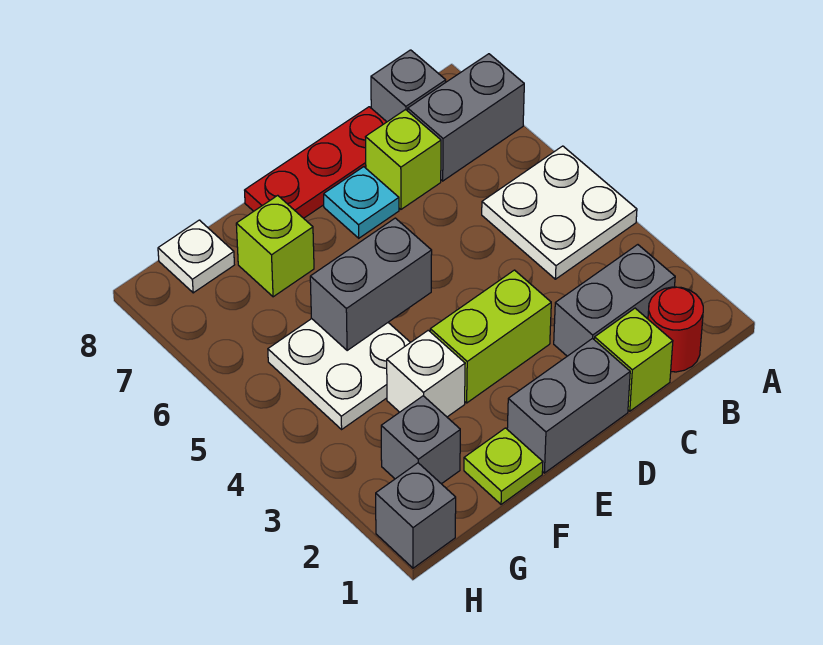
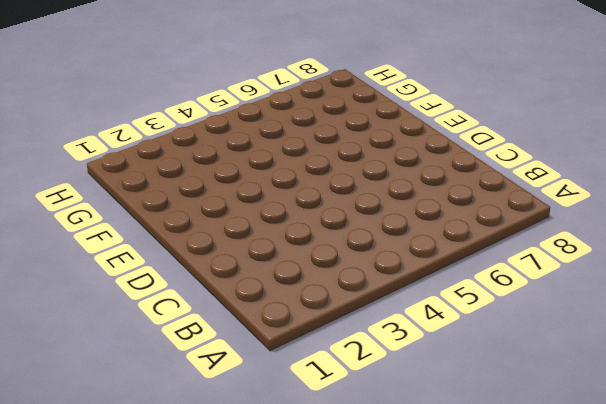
none -> white 2x2 plate [482,146,637,279]
none -> grey 1x2 brick [408,54,524,181]
none -> red 1x1 round brick [648,287,703,372]

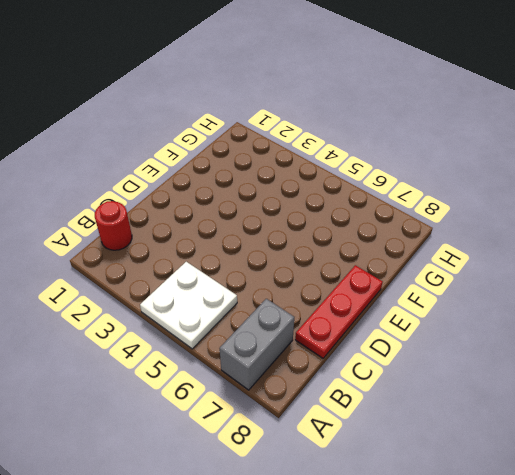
none -> grey 1x2 brick [554,245,675,356]
none -> grey 1x1 brick [371,50,446,122]
none -> lime 1x1 brick [594,308,673,411]

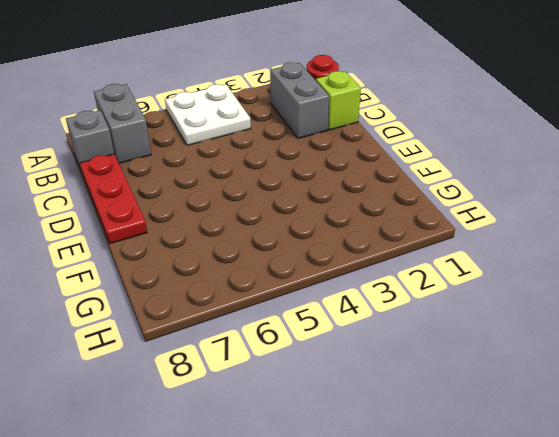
none -> lime 1x1 brick [366,110,441,209]
none -> grey 1x2 brick [507,338,630,473]
none -> lime 1x2 brick [430,270,551,403]

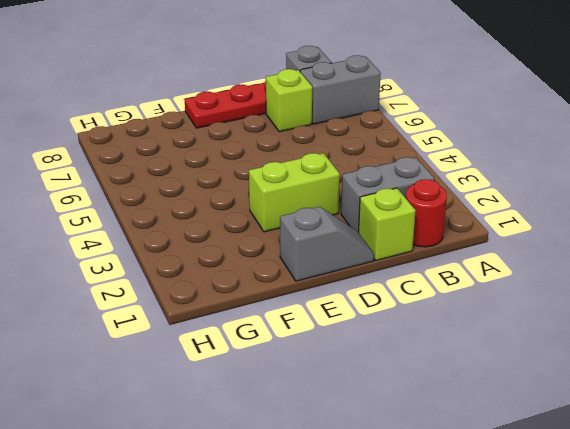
grey 1x2 slope [280,207,374,281] -> grey 1x2 brick [507,338,630,473]
none -> white 2x2 plate [482,146,637,279]
none -> cyan 1x1 plate [324,167,399,238]
none -> lime 1x1 plate [464,428,543,504]

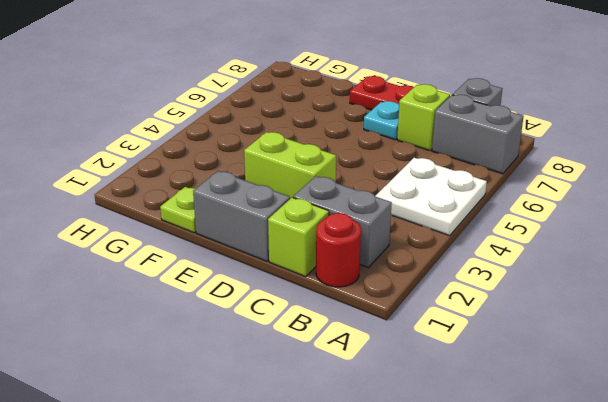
none -> white 1x1 brick [387,330,465,417]
none -> white 2x2 plate [268,319,410,429]
none -> lime 1x1 brick [236,195,314,297]

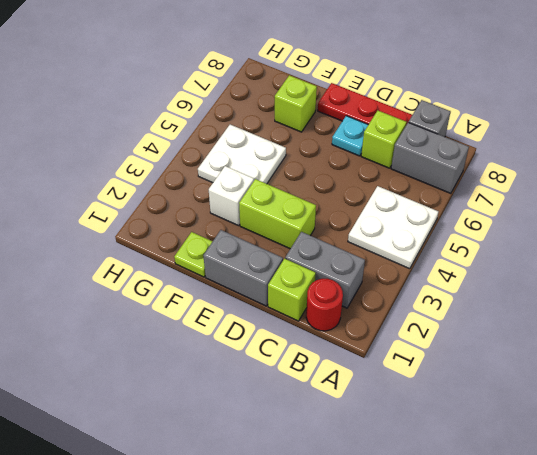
none -> grey 1x1 brick [381,396,460,484]
none -> white 1x1 plate [158,220,234,293]
none -> grey 1x1 brick [376,463,456,568]

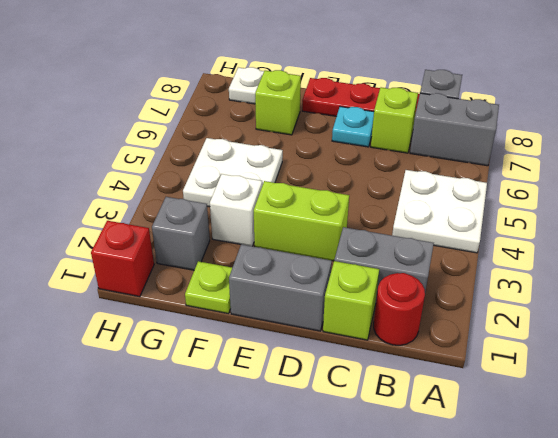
red 1x1 brick [91,221,154,297] -> grey 1x1 brick [376,463,456,568]
none -> grey 1x2 brick [310,218,432,351]

